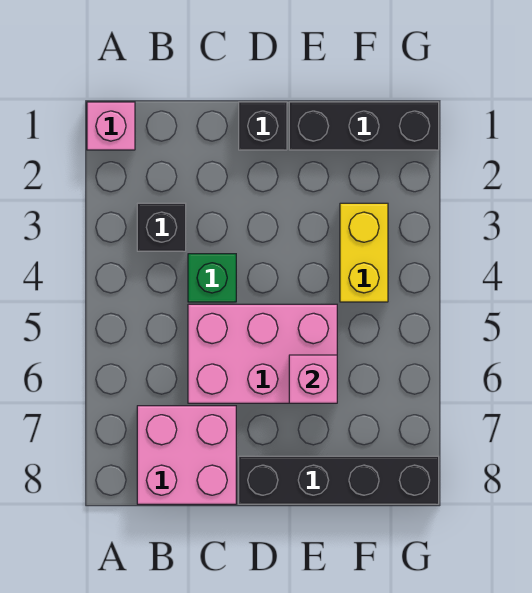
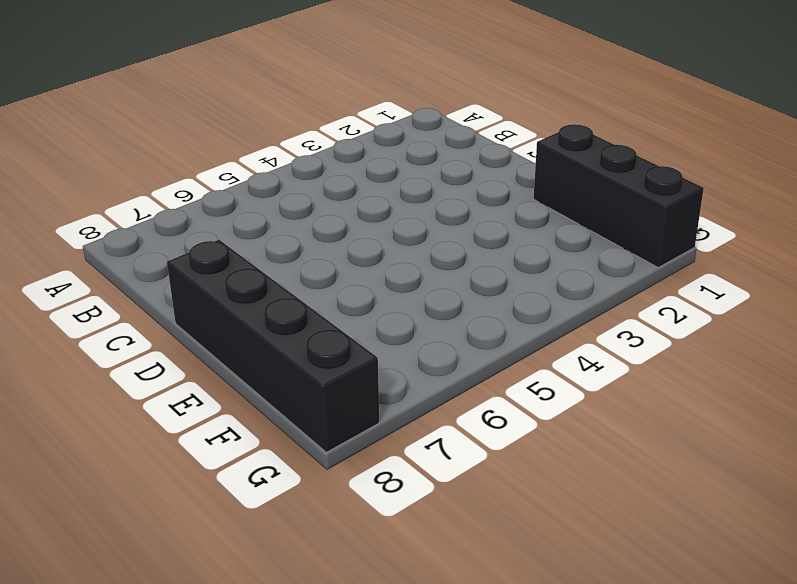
none -> pink 1x1 brick [87,102,135,150]
none -> black 1x1 brick [137,203,186,251]

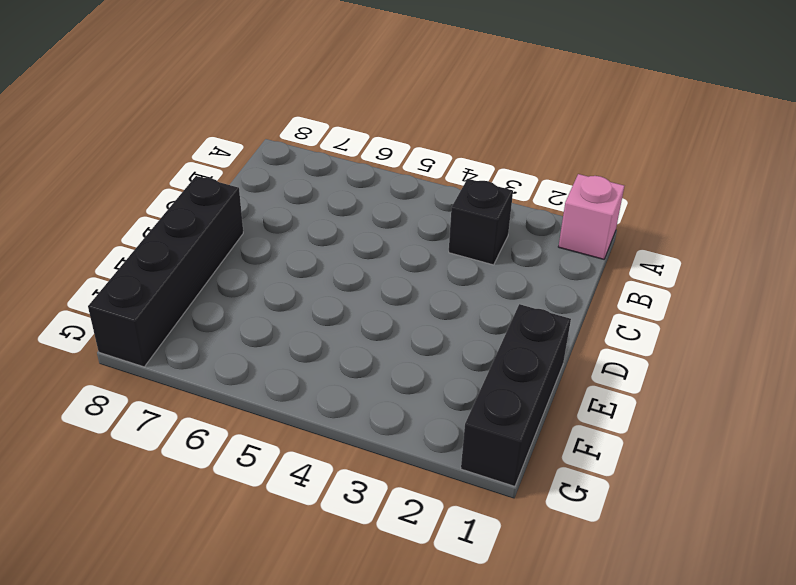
none -> pink 2x2 brick [137,406,236,504]
none -> green 1x1 brick [188,254,236,302]

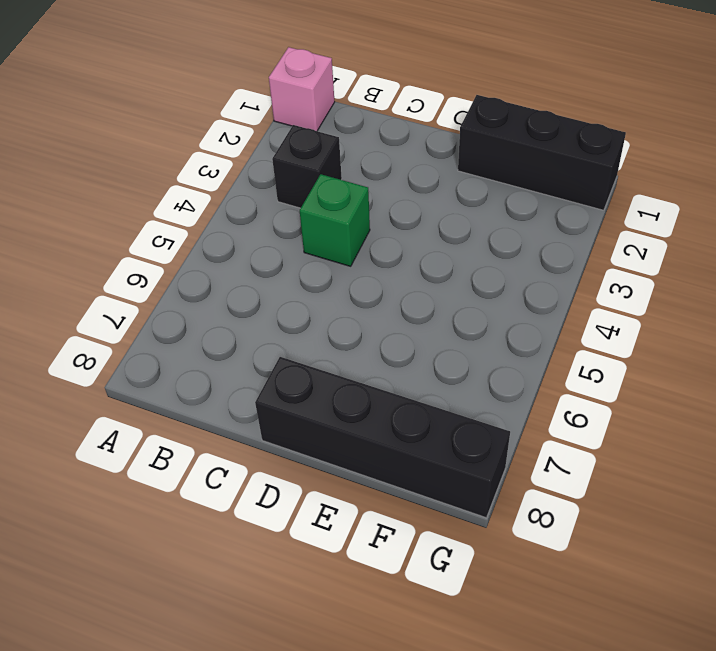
none -> pink 2x2 brick [137,406,236,504]
none -> pink 2x3 brick [188,304,337,403]

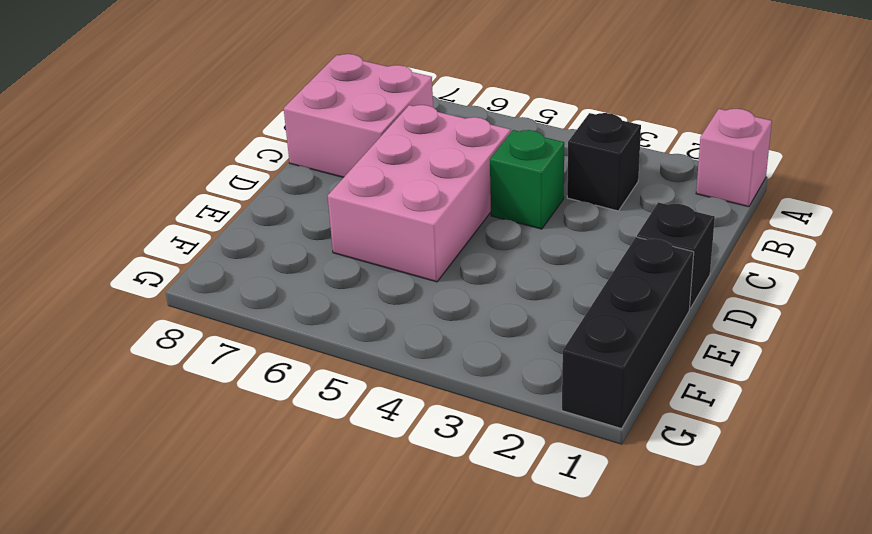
none -> black 1x4 brick [239,456,439,504]
none -> yellow 1x2 brick [340,203,388,302]

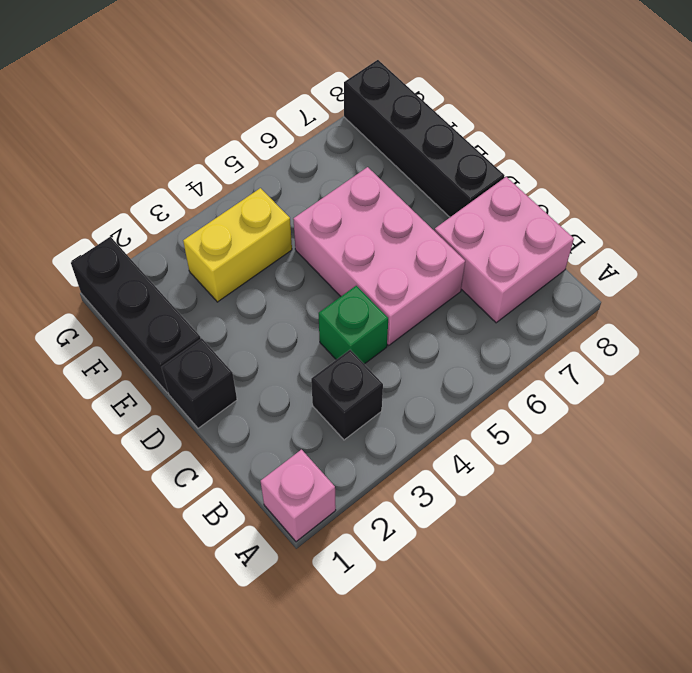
none -> pink 1x1 brick [289,355,337,403]

